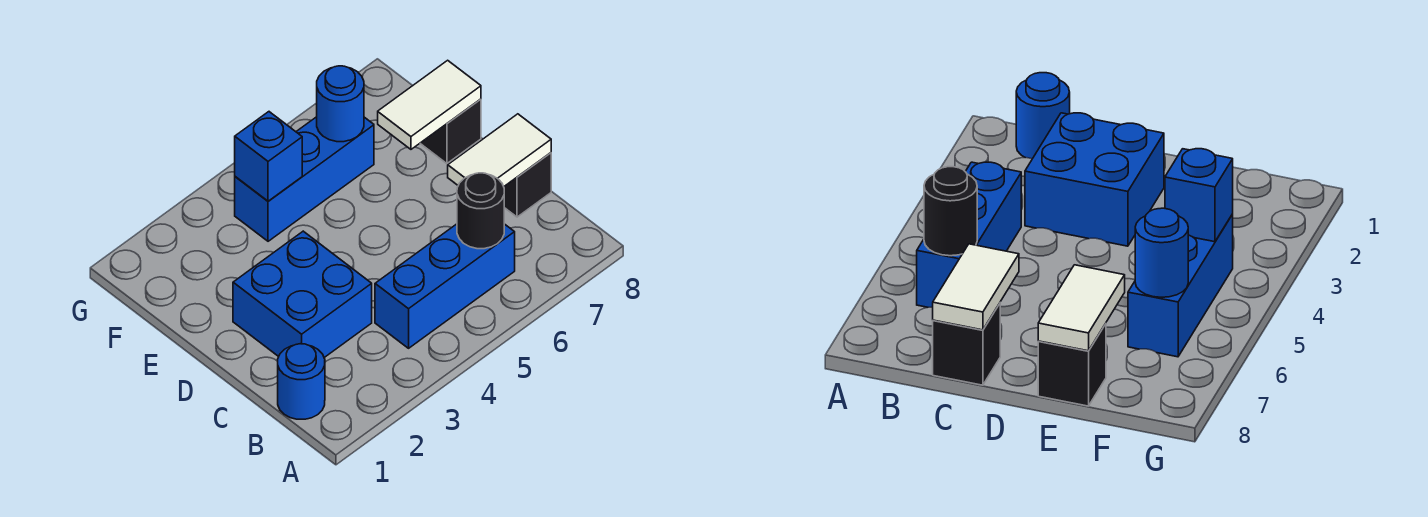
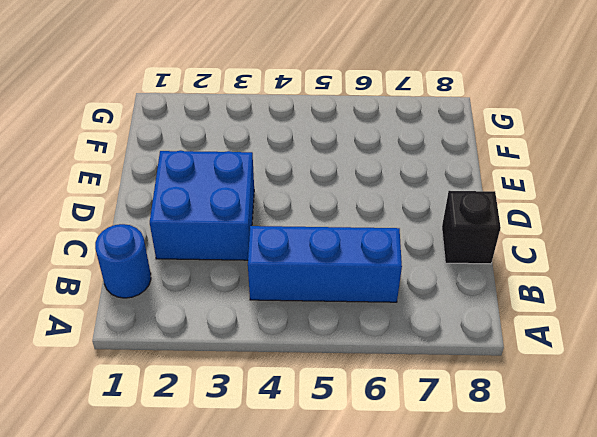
none -> black 1x1 brick [420,99,481,164]
none -> blue 1x3 brick [235,117,374,241]

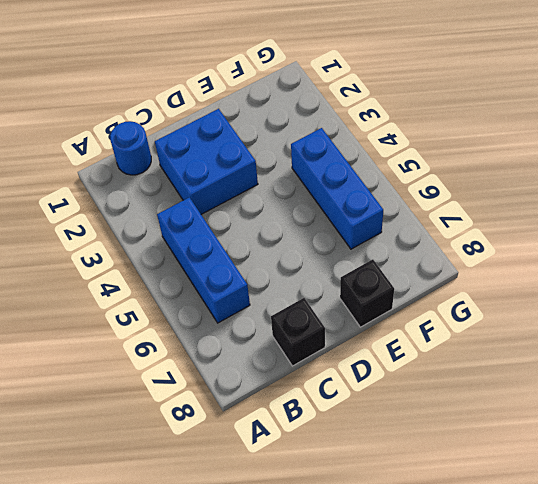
none -> black 1x1 round brick [457,173,504,249]
none -> white 1x2 tile [448,114,551,186]

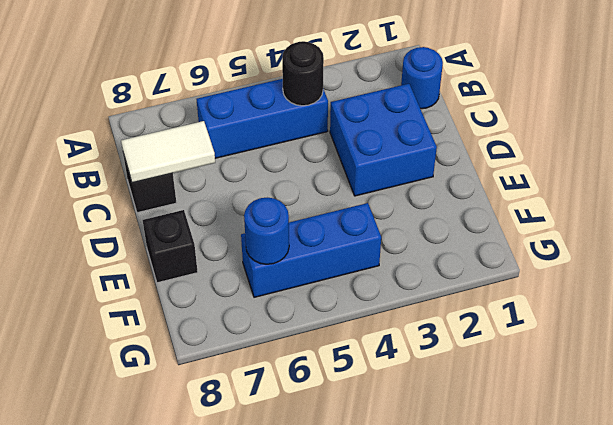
black 1x1 round brick [282,41,324,106] -> black 1x1 round brick moved to [457,173,504,249]
none -> white 1x2 tile [378,60,481,149]
none -> blue 1x1 brick [235,112,302,201]

